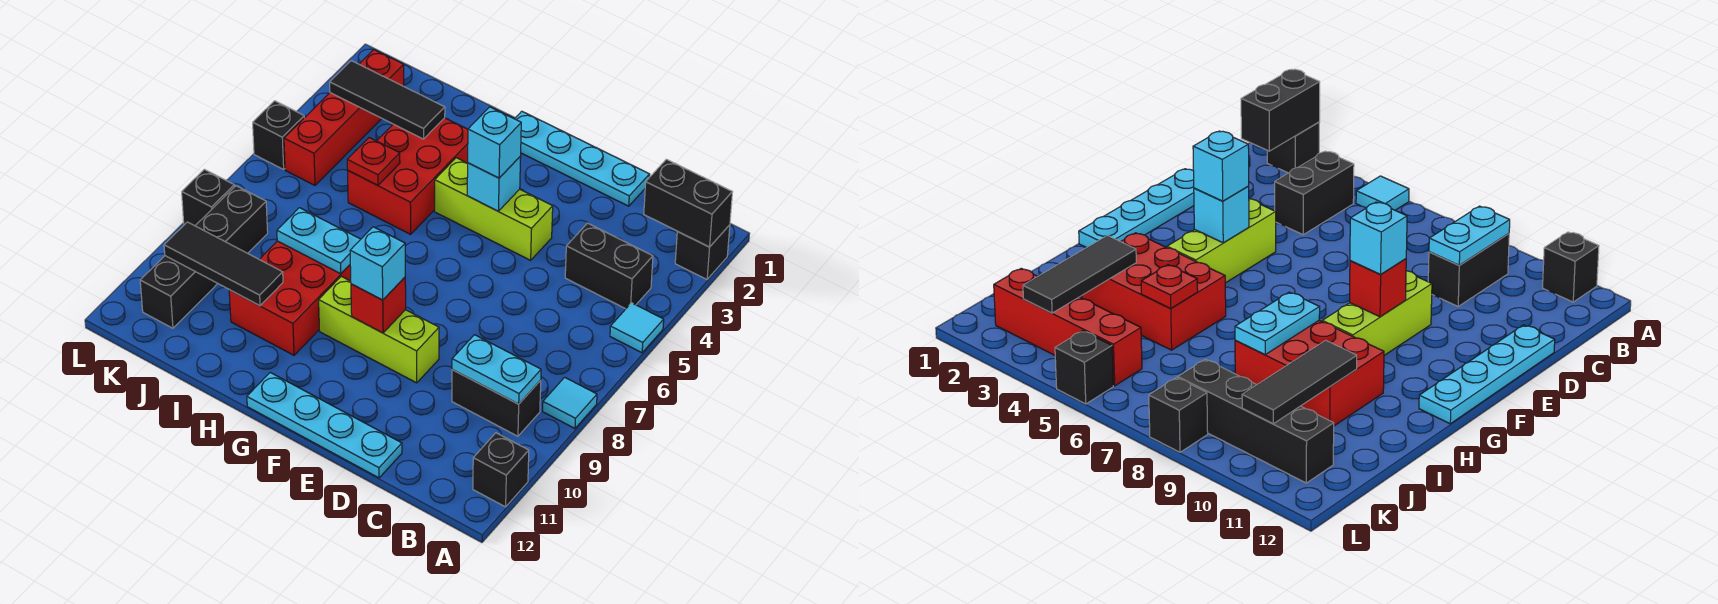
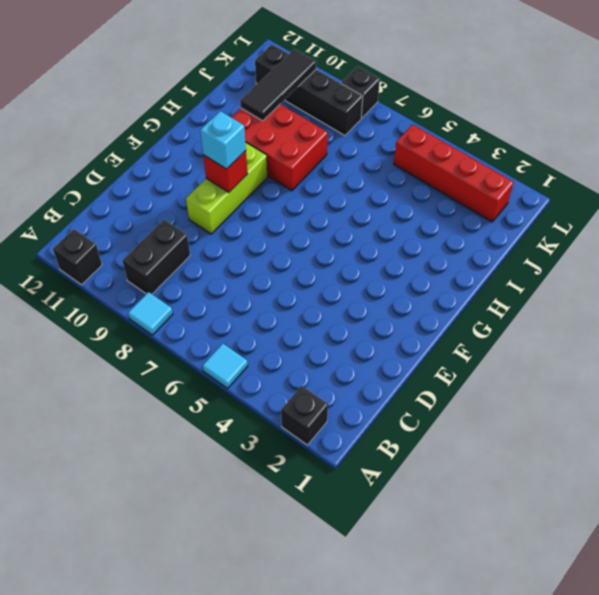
none -> black 1x2 brick [565,223,653,309]
none -> cyan 1x4 plate [515,111,650,206]
none -> cyan 1x4 plate [247,373,402,478]

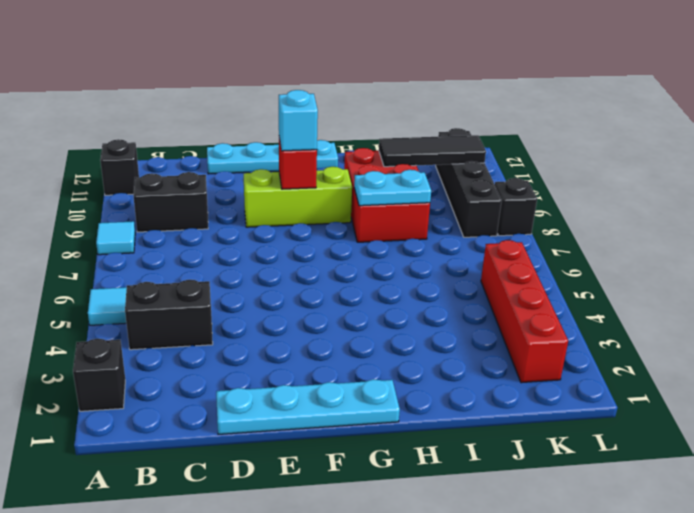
none -> lime 1x3 brick [435,158,553,260]
none -> red 2x3 brick [348,118,468,234]
none -> black 1x1 brick [253,101,304,169]

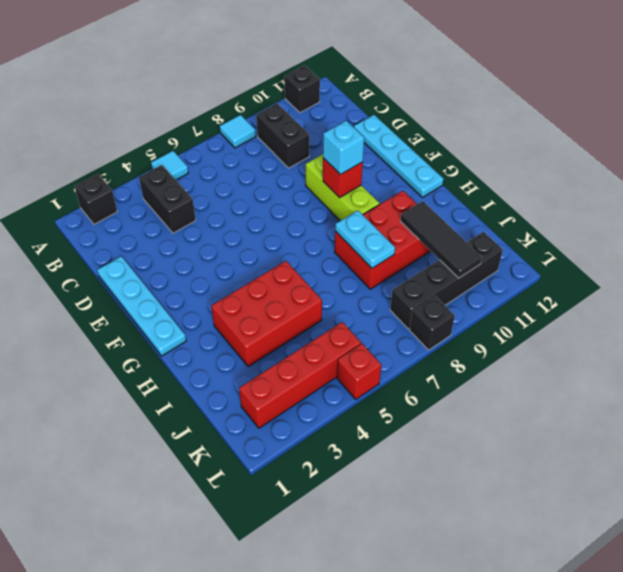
red 1x1 brick [337,344,381,399] -> black 1x1 brick [253,101,304,169]
none -> lime 1x3 brick [435,158,553,260]
none -> black 1x2 brick [644,159,732,247]
none -> cyan 1x2 plate [452,335,541,404]

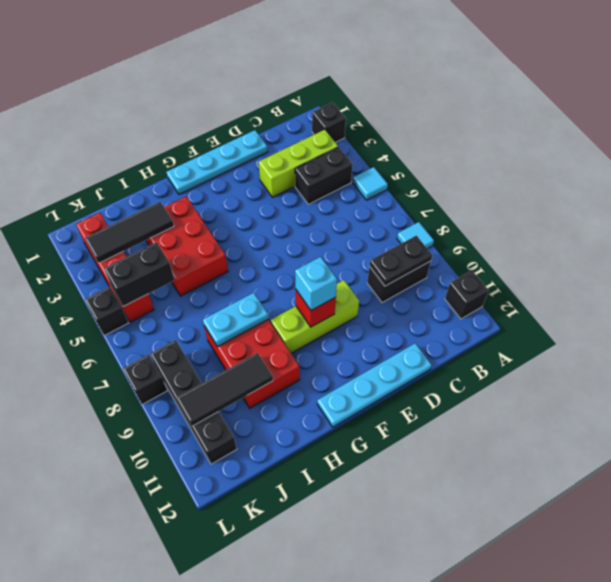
lime 1x3 brick [259,130,338,197] -> lime 1x3 brick moved to [435,158,553,260]
black 1x2 plate [370,236,432,286] -> cyan 1x2 plate [452,335,541,404]
black 1x2 brick [104,242,174,306] -> black 1x2 brick moved to [644,159,732,247]
none -> cyan 1x1 brick [467,156,521,211]
none -> red 1x1 plate [347,138,400,185]
none -> cyan 1x1 brick [468,107,521,178]

